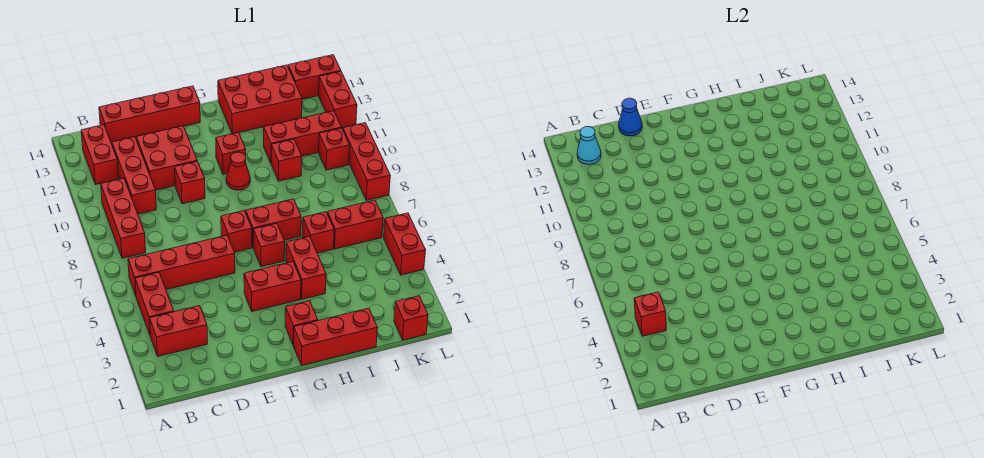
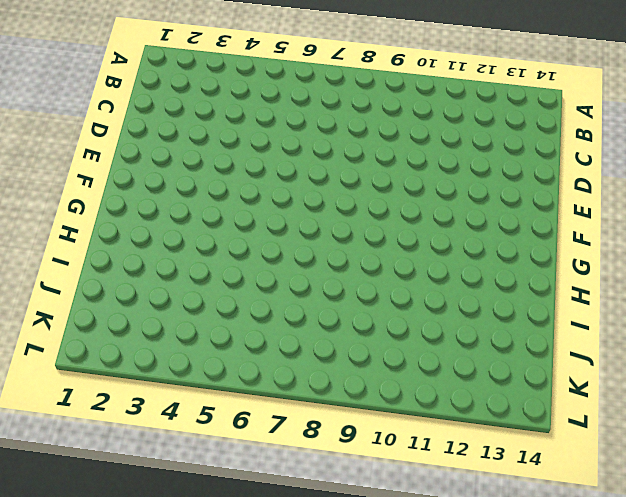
none -> red 1x2 brick [150,306,208,356]
none -> red 1x2 brick [135,273,174,334]
none -> red 1x4 brick [128,235,235,296]
none -> red 1x3 brick [101,178,146,258]

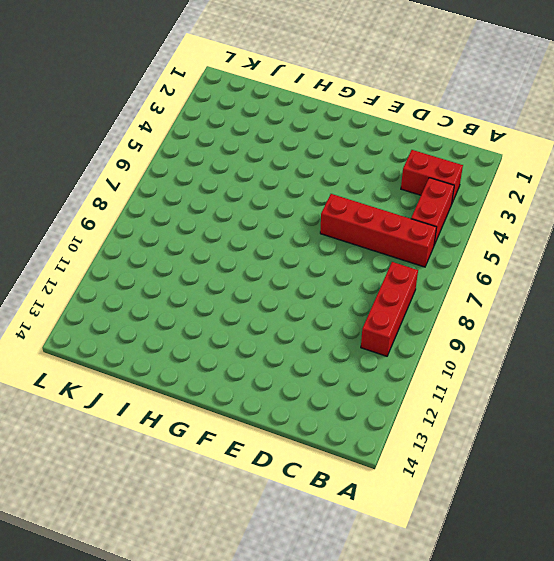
none -> red 1x2 brick [81,125,118,185]
none -> red 1x3 brick [112,137,156,214]
none -> red 1x4 brick [99,86,200,143]
none -> red 2x2 brick [136,126,197,190]

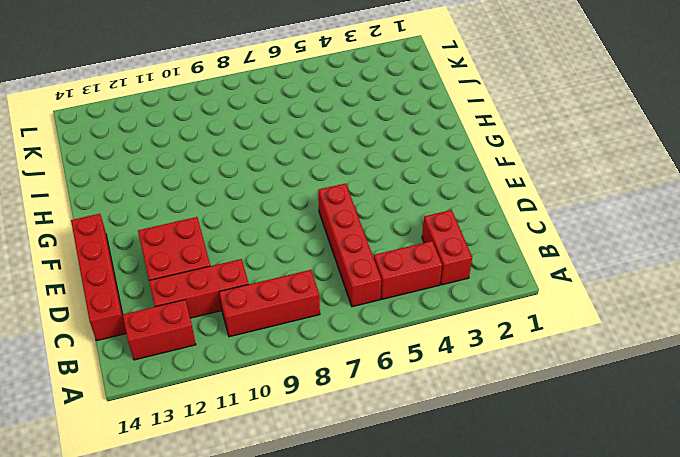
none -> red 1x1 brick [175,161,205,204]
none -> red 1x2 brick [244,262,301,311]
none -> red 1x1 brick [221,211,252,252]
none -> red 1x3 brick [293,308,377,365]

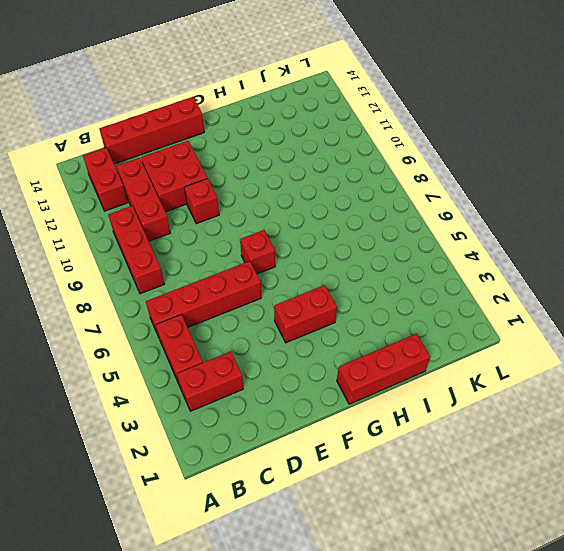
none -> red 1x1 brick [285,301,318,344]
none -> red 1x1 brick [253,223,285,267]
none -> red 1x2 brick [246,199,301,246]
none -> red 1x1 cone [226,152,250,190]

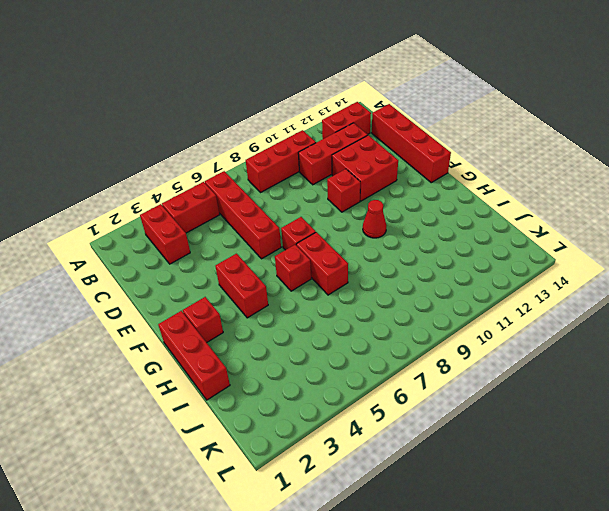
none -> red 1x1 brick [216,133,246,175]
none -> red 1x2 brick [286,236,326,299]
none -> red 2x3 brick [218,65,302,134]
none -> red 1x1 brick [302,212,334,253]

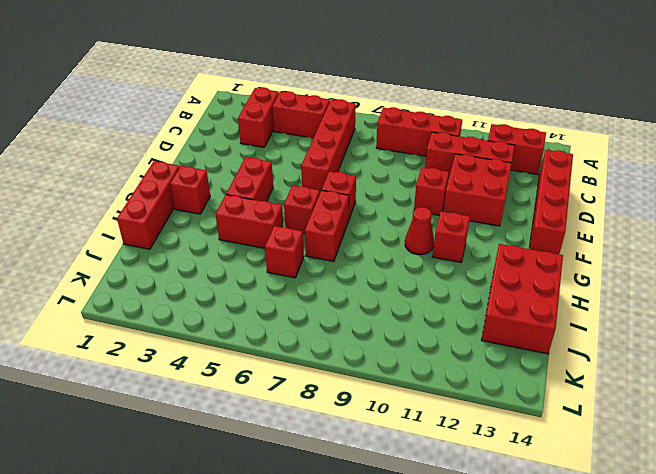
none -> red 1x1 brick [271,139,302,181]
none -> red 1x3 brick [264,111,341,163]
none -> red 1x2 brick [327,200,383,249]
none -> red 1x1 brick [394,296,428,340]

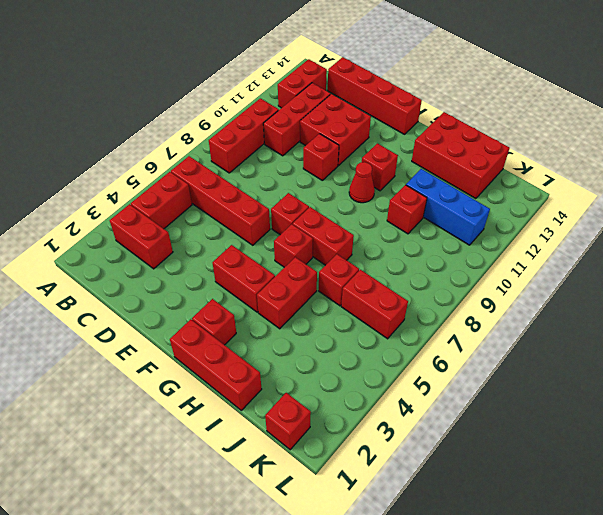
blue 1x3 brick [406,169,490,245] -> red 1x3 brick [264,111,341,163]
none -> red 1x1 brick [319,128,350,170]
none -> red 1x2 brick [288,55,341,99]
none -> red 1x2 brick [384,213,426,275]
none -> red 1x3 brick [343,123,390,200]

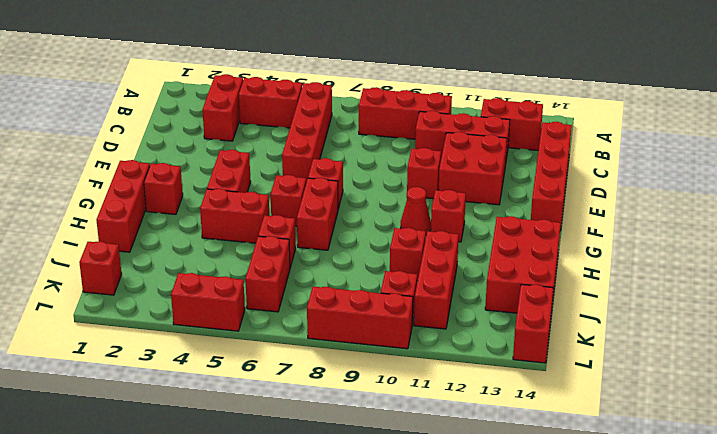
none -> red 1x2 brick [319,71,357,128]
none -> red 1x1 brick [634,292,666,336]
none -> cyan 1x1 cone [577,127,601,165]
none -> blue 1x1 cone [619,98,642,136]

